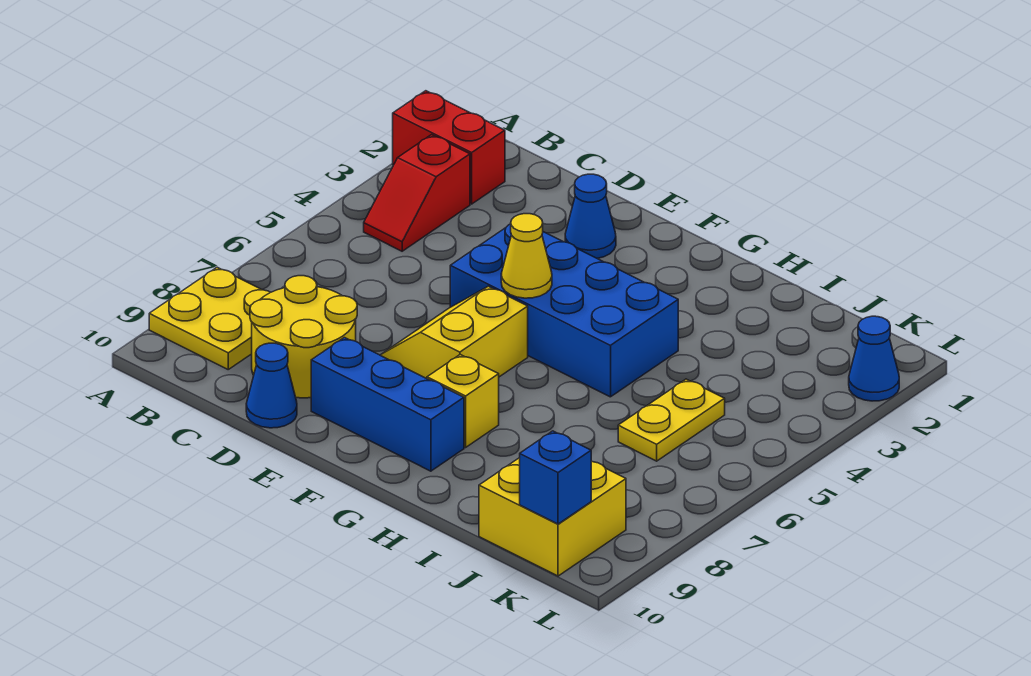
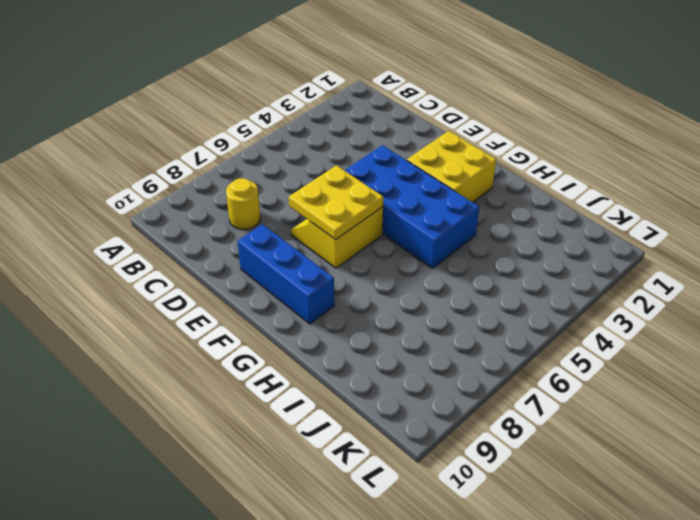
yellow 1x1 round brick [226,178,260,229] -> yellow 2x2 round brick [250,276,357,398]
yellow 2x2 plate [289,165,383,240] -> yellow 2x2 plate moved to [149,267,270,369]
yellow 2x2 brick [407,131,496,202] -> yellow 2x2 brick moved to [479,458,626,576]
none -> red 1x2 brick [393,91,505,204]
none -> red 1x2 slope [364,135,470,251]
none -> blue 1x1 cone [246,343,297,428]

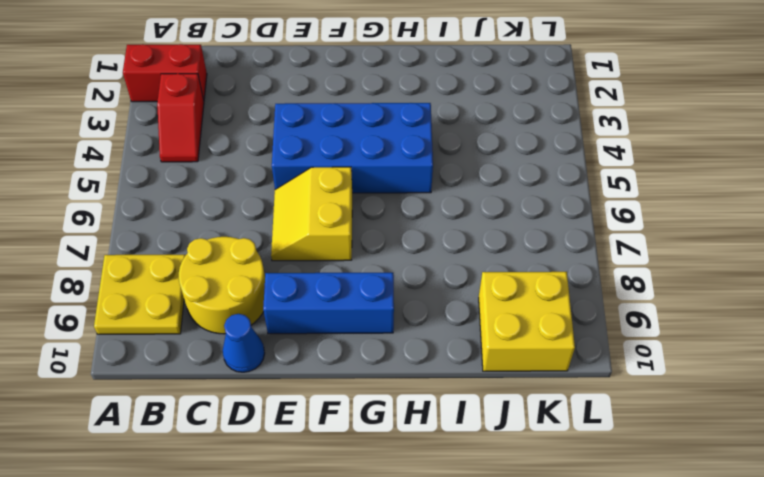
none -> blue 1x1 cone [565,174,616,258]
none -> yellow 1x1 brick [427,355,499,447]
none -> yellow 1x2 plate [618,379,725,461]

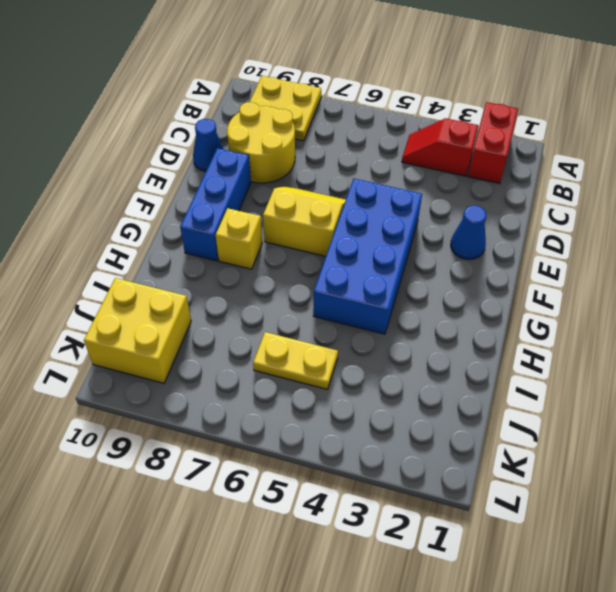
none -> blue 1x1 cone [849,316,899,401]
none -> yellow 1x1 cone [501,214,552,298]
none -> blue 1x1 brick [520,431,592,524]

